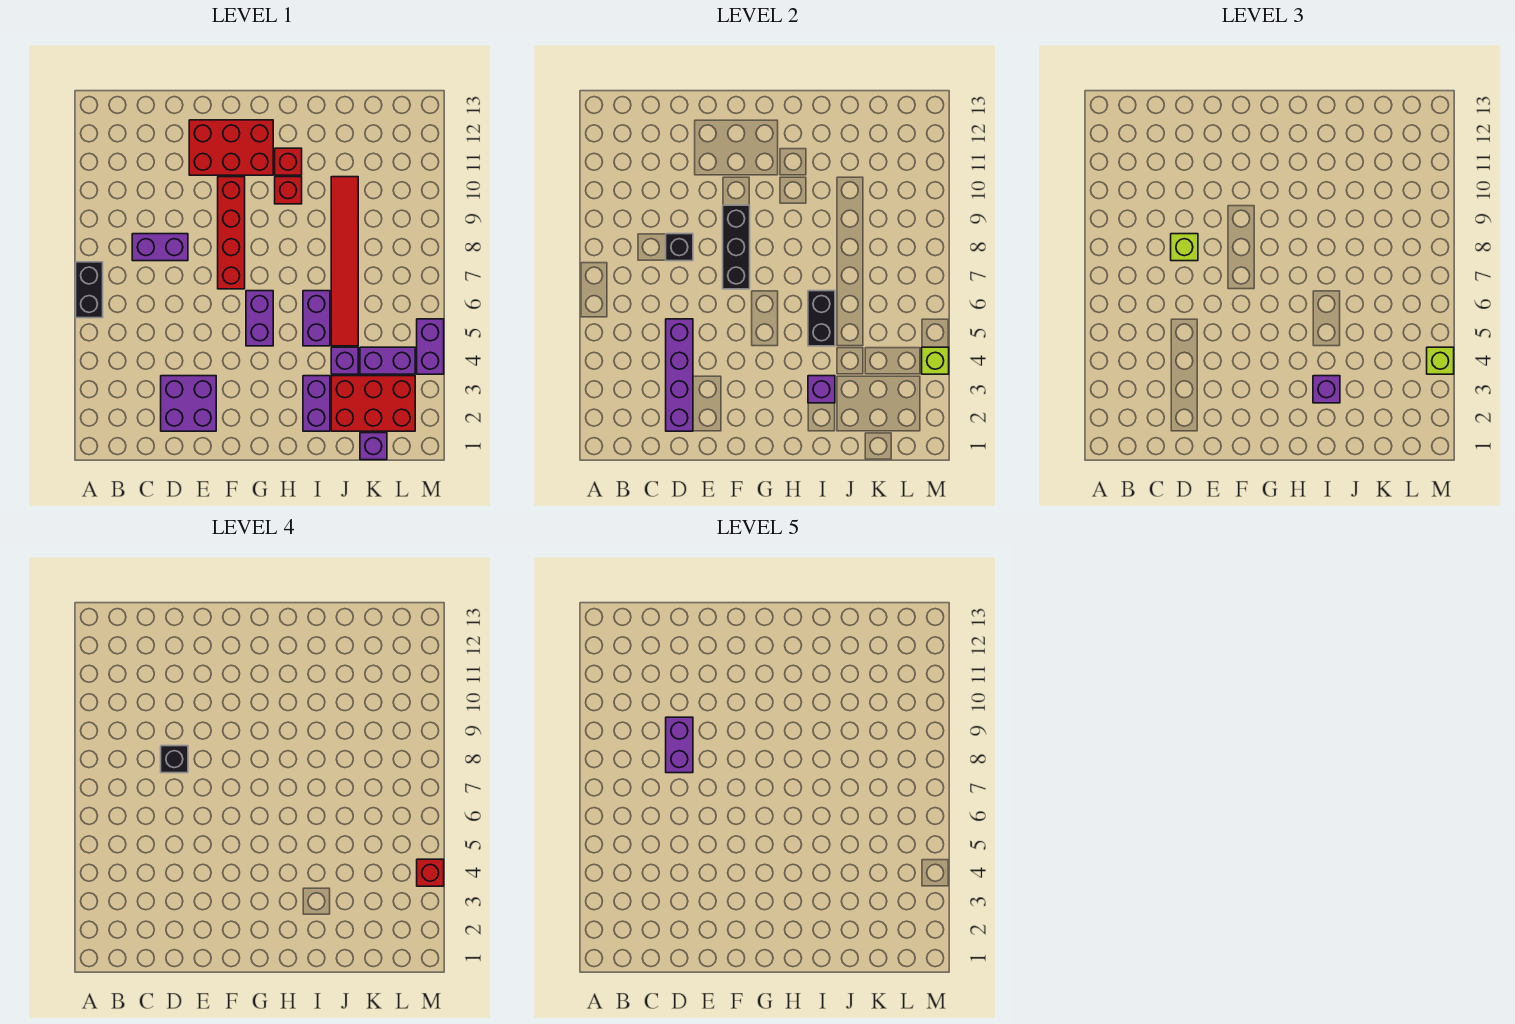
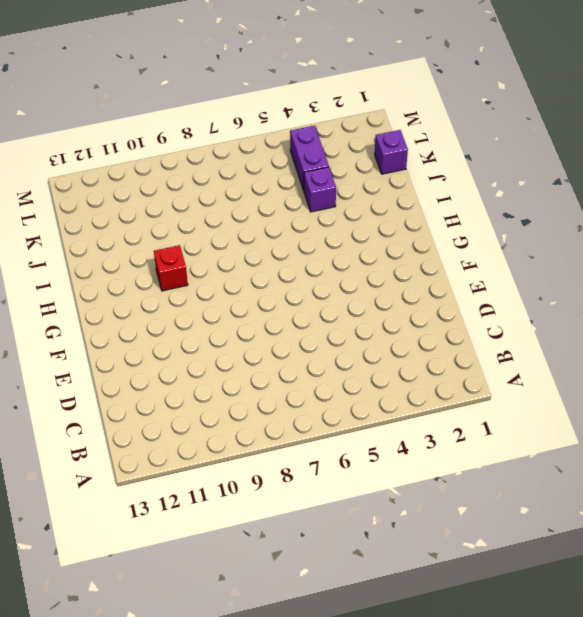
none -> black 1x2 brick [76,262,103,318]
none -> purple 1x2 brick [132,234,188,261]
none -> purple 2x2 brick [161,376,216,431]

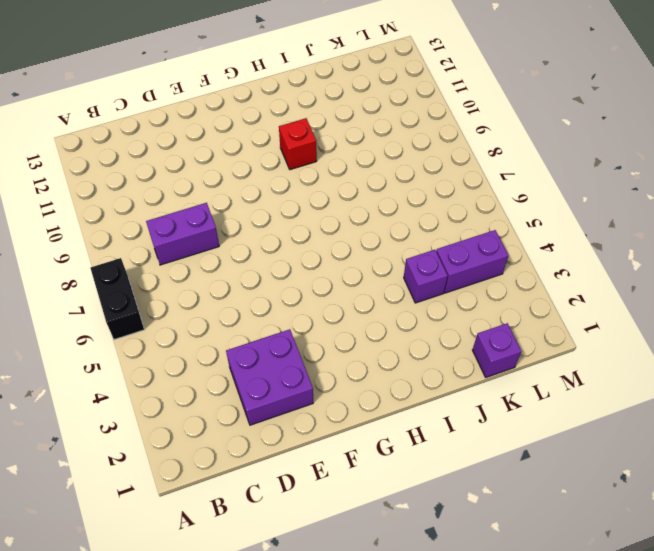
none -> red 2x3 brick [189,120,273,175]
none -> red 1x4 brick [218,177,245,289]
none -> purple 1x2 brick [246,291,273,346]

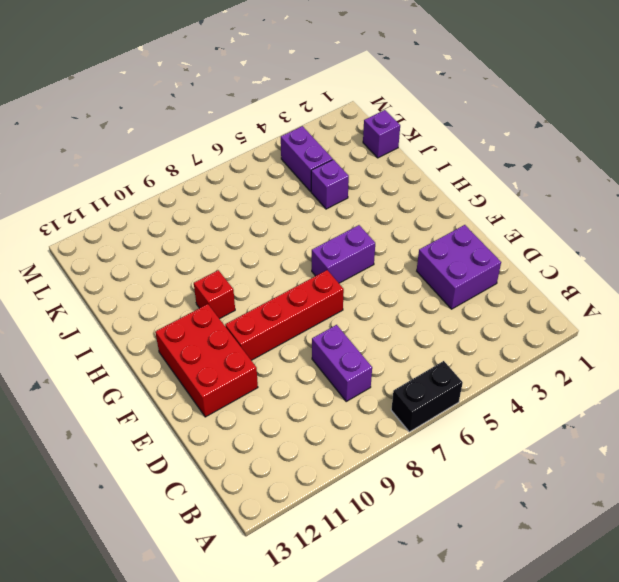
none -> red 1x1 brick [275,148,302,175]
none -> purple 1x2 brick [303,376,330,431]
none -> purple 1x2 brick [303,291,330,346]

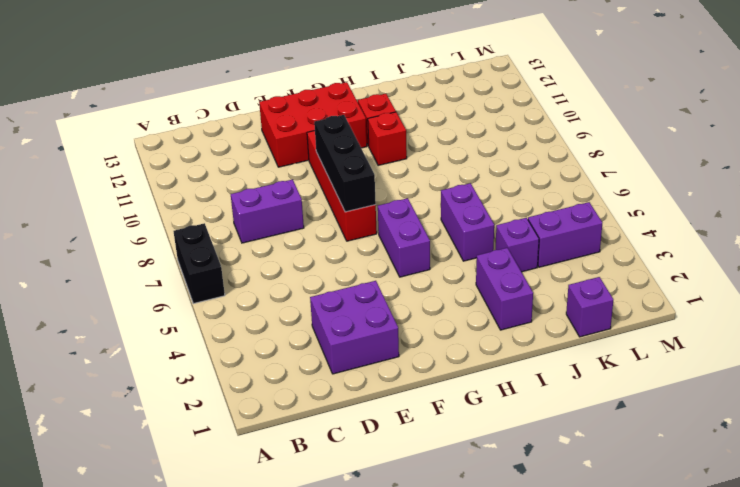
none -> red 2x3 brick [331,376,415,431]
none -> red 1x6 tile [331,177,358,346]
none -> purple 1x2 brick [417,319,444,374]

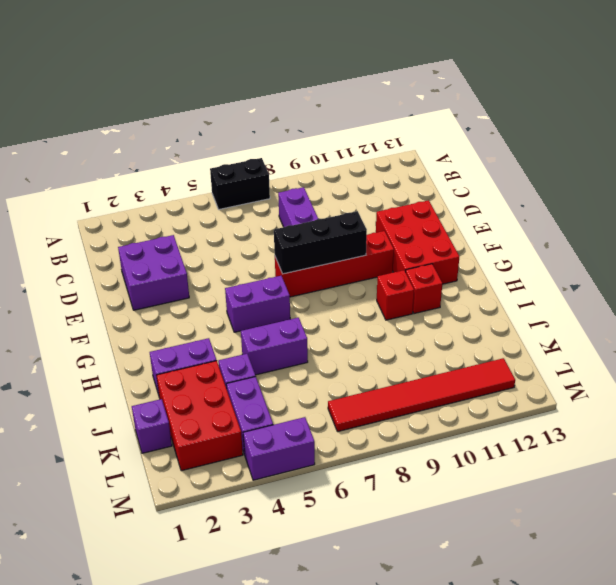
red 1x6 tile [328,358,515,432] -> red 1x6 tile moved to [331,177,358,346]
none -> purple 1x4 brick [666,319,693,431]
none -> black 1x1 brick [666,234,693,261]
none -> purple 1x1 brick [808,376,835,403]

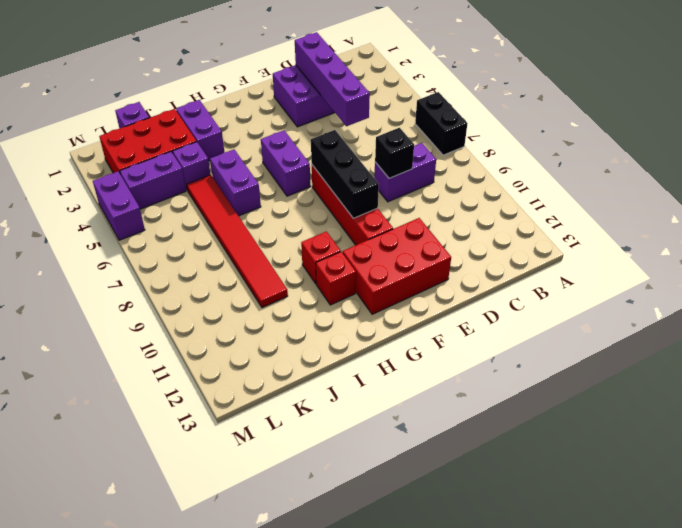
none -> purple 1x1 brick [808,376,835,403]
none -> black 1x2 brick [808,291,835,346]
none -> lime 1x1 brick [922,347,949,374]

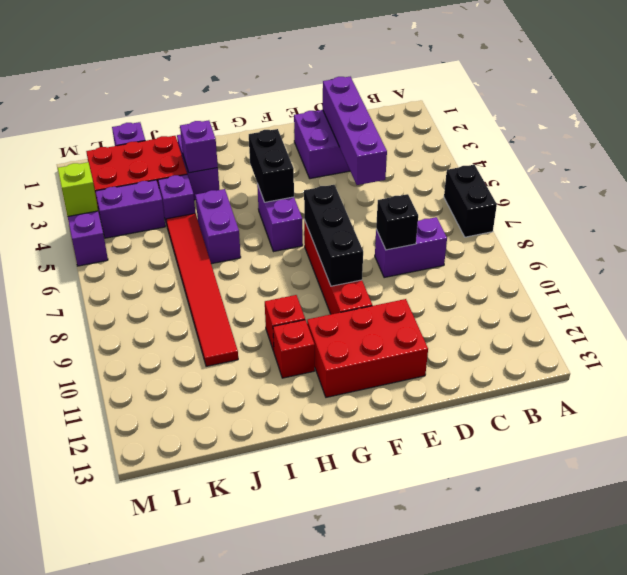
black 1x2 brick [249,129,294,202] -> black 1x2 brick moved to [808,291,835,346]
none -> lime 1x1 brick [1171,234,1198,261]
none -> purple 1x1 brick [1313,376,1340,403]
none -> lime 1x1 brick [1427,347,1454,374]

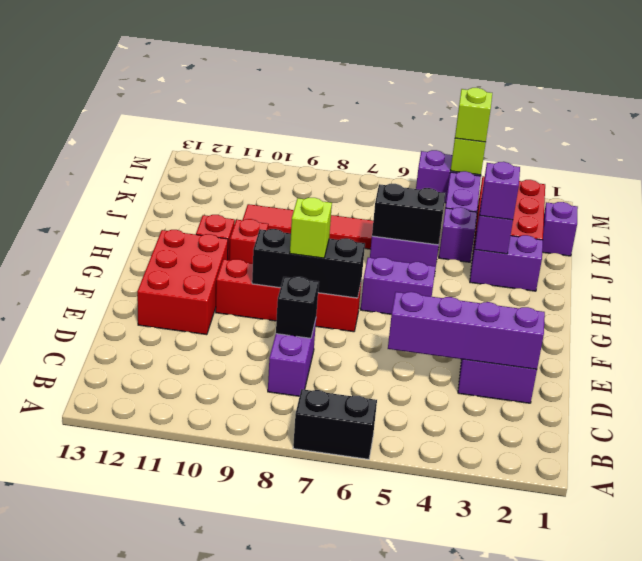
lime 1x1 brick [290,198,332,258] -> lime 1x1 brick moved to [1171,234,1198,261]
none -> black 1x1 brick [161,746,188,773]
none -> red 1x1 brick [417,859,444,886]
none -> purple 1x2 brick [666,717,693,773]

